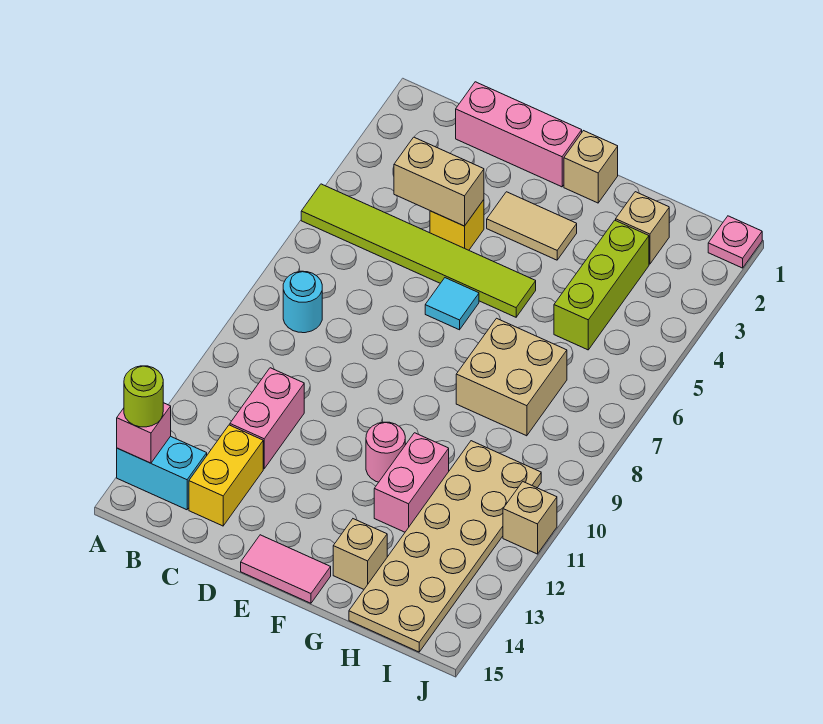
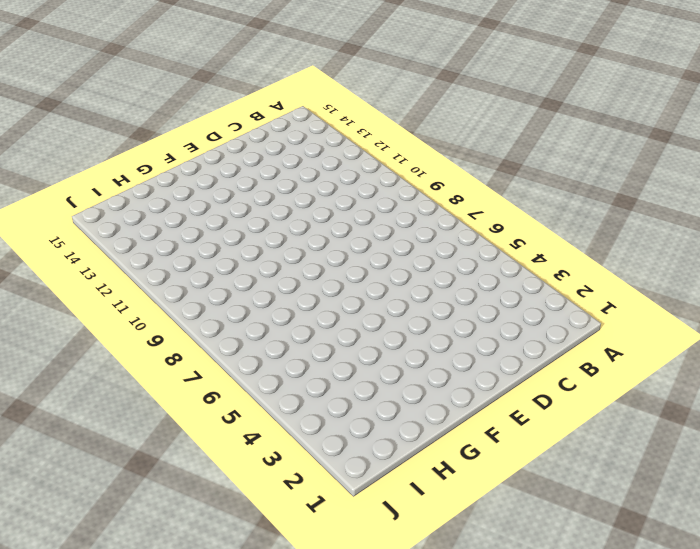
none -> lime 1x6 tile [301,184,536,317]
none -> cyan 1x2 brick [117,436,207,510]
none -> cyan 1x1 round brick [283,271,322,333]

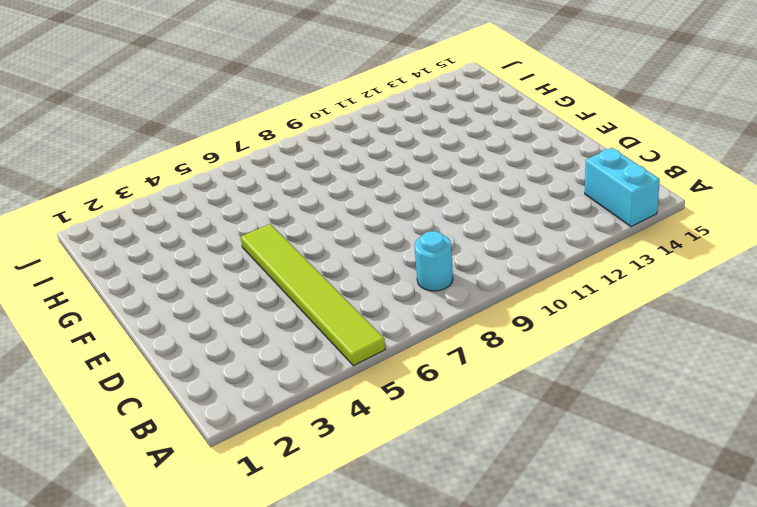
none -> pink 1x3 brick [456,82,582,187]
none -> pink 1x2 brick [230,368,304,469]
none -> yellow 1x2 brick [189,425,263,526]

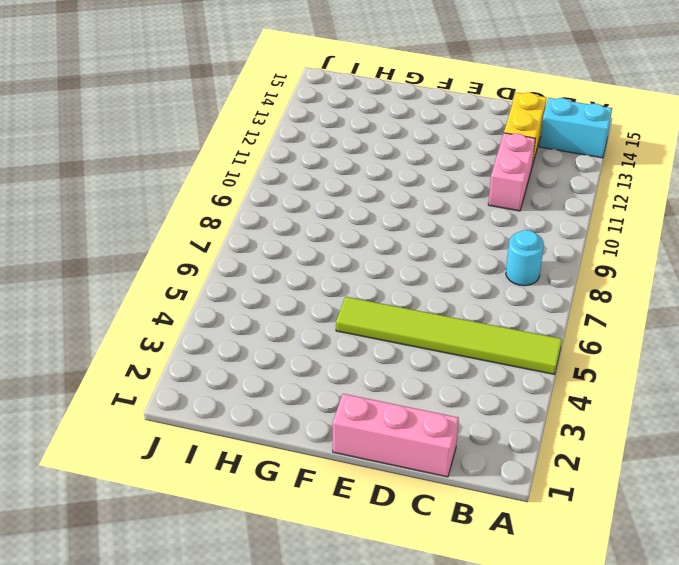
none -> yellow 1x1 brick [430,200,484,250]
none -> tan 1x2 tile [487,192,577,260]
none -> cyan 1x1 tile [425,278,479,330]

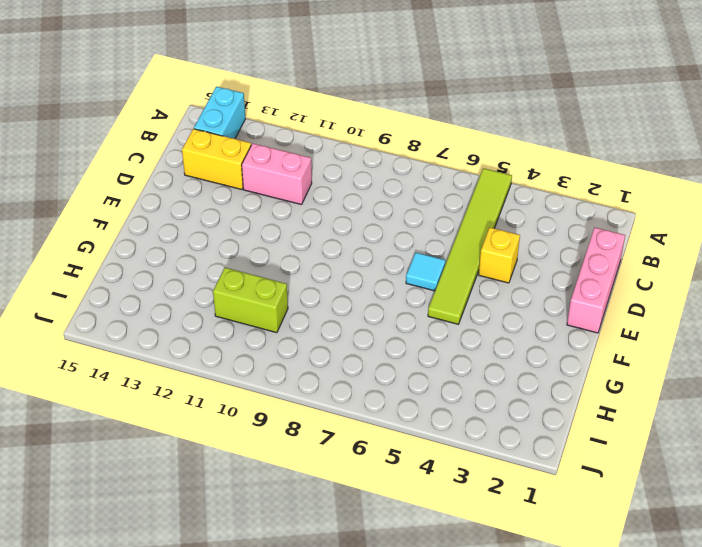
lime 1x2 brick [213,268,288,333] -> tan 2x6 plate [349,441,541,652]
none -> cyan 1x1 round brick [283,271,322,333]
none -> tan 1x2 tile [487,192,577,260]
none -> pink 1x2 tile [241,535,331,603]

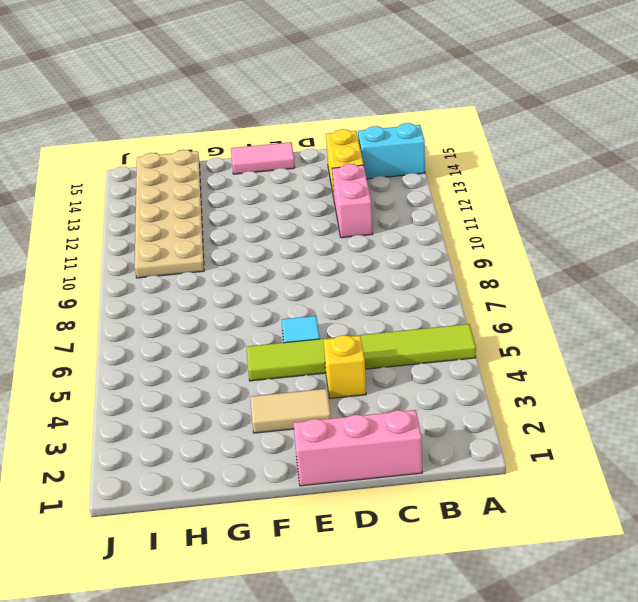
none -> cyan 1x1 round brick [283,271,322,333]
none -> tan 1x1 brick [564,131,618,203]
none -> pink 1x1 round brick [366,422,405,482]

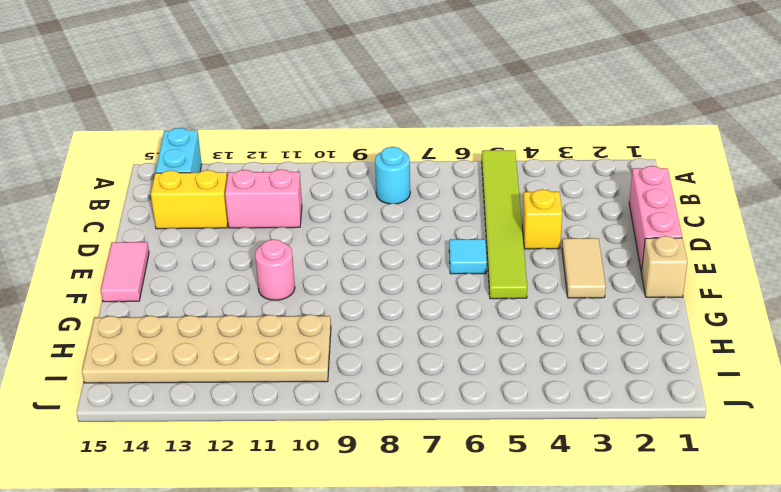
none -> tan 2x2 brick [456,318,567,436]
none -> pink 1x2 brick [374,433,449,532]
none -> tan 1x1 brick [333,519,387,589]

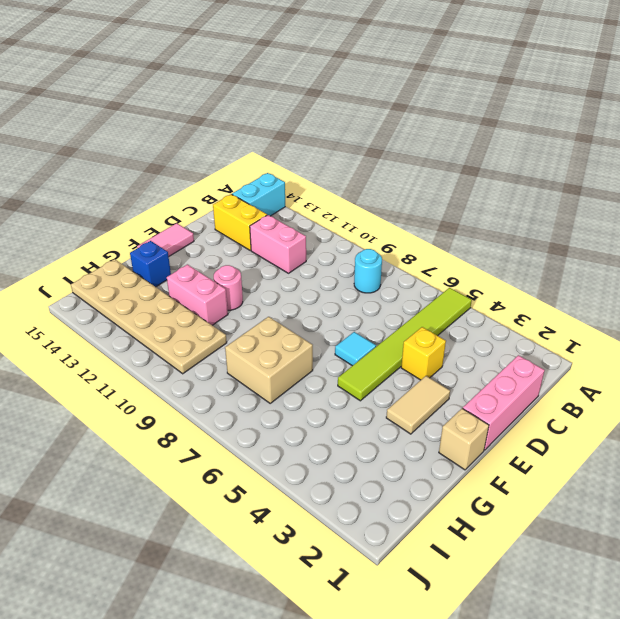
blue 1x1 brick [130,241,171,287] -> tan 1x1 brick [333,519,387,589]
none -> tan 1x1 brick [616,192,669,264]
none -> lime 1x3 brick [554,220,649,350]
none -> pink 1x1 plate [708,216,762,268]

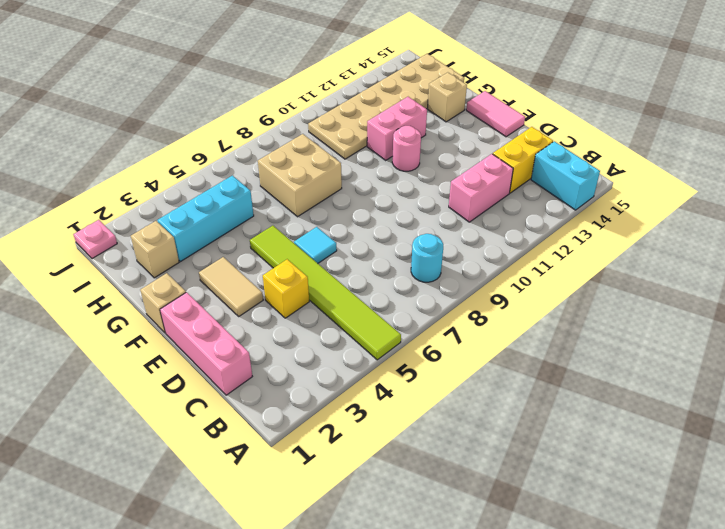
cyan 1x3 brick [157,176,254,262] -> lime 1x3 brick [554,220,649,350]
none -> tan 1x1 brick [503,482,557,554]
none -> pink 1x1 brick [117,403,171,463]
none -> tan 1x2 brick [394,137,484,226]

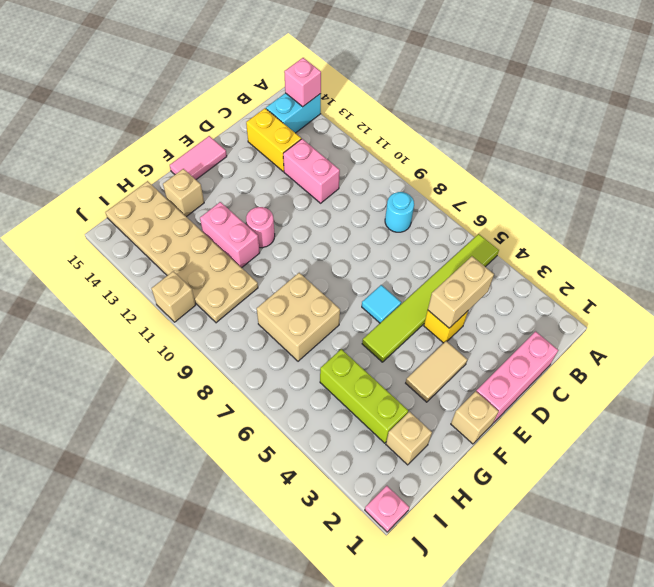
none -> lime 1x1 round brick [124,366,163,427]

